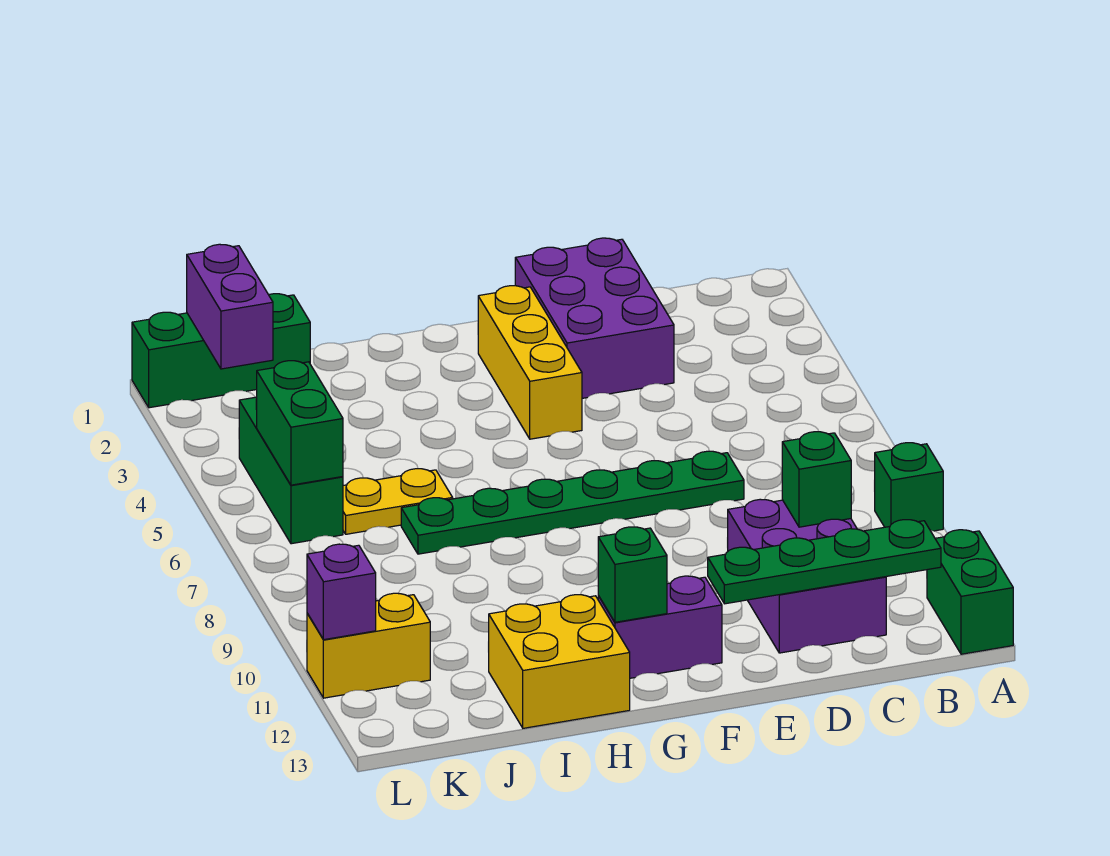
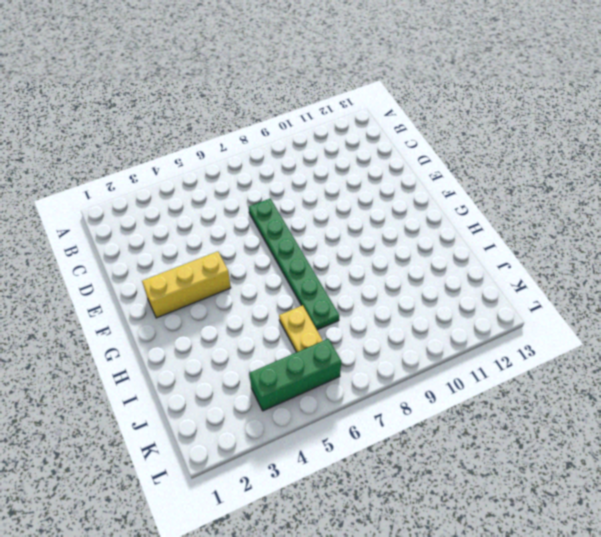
none -> green 1x1 brick [875,443,943,531]
none -> green 1x2 brick [927,530,1013,654]
none -> purple 2x3 brick [727,499,886,653]

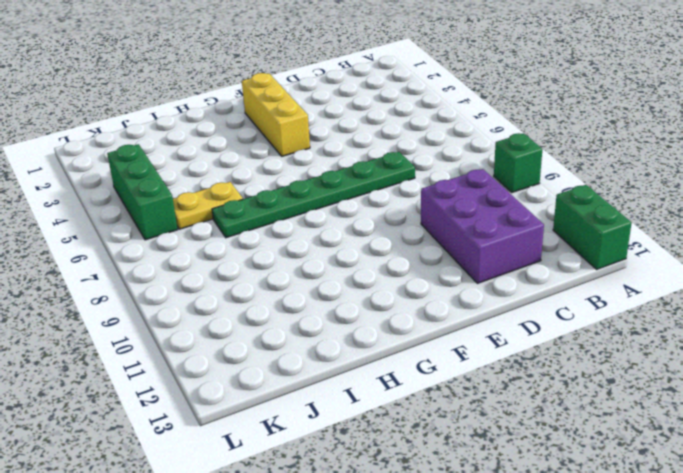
none -> purple 2x3 brick [515,238,674,398]
none -> purple 1x2 brick [598,576,722,678]
none -> yellow 2x2 brick [488,595,630,728]

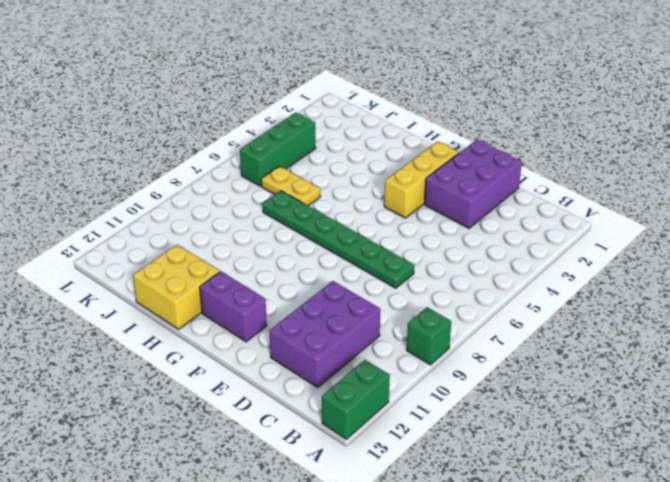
none -> green 1x3 brick [132,294,310,408]
none -> yellow 1x2 brick [307,593,430,698]
none -> green 1x4 plate [708,520,941,604]

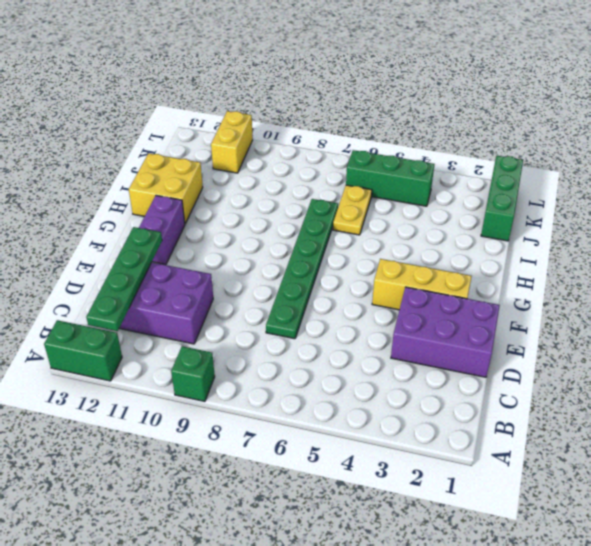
none -> green 1x1 brick [782,432,851,527]
none -> green 1x1 brick [598,527,667,622]
none -> purple 1x2 brick [187,244,273,369]

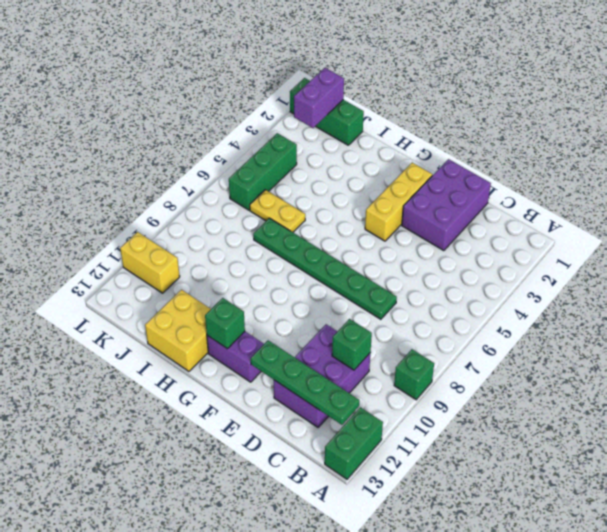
none -> green 1x2 brick [256,361,343,485]
none -> purple 1x1 brick [307,544,376,640]

